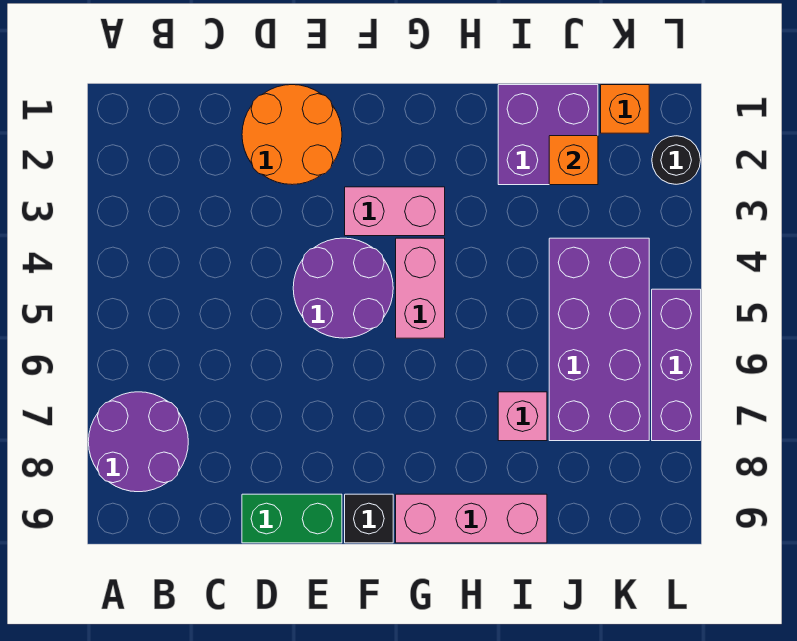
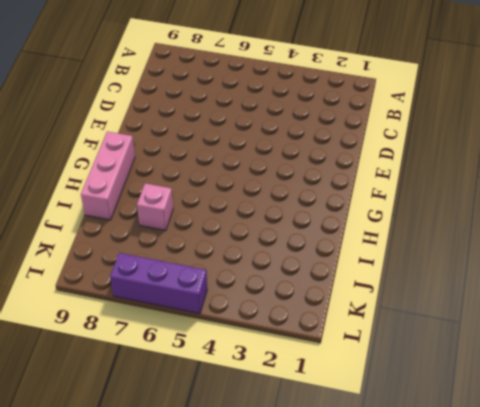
none -> purple 2x2 round brick [88,392,188,492]
none -> orange 2x2 round brick [242,85,342,185]
none -> green 1x2 brick [242,494,342,543]

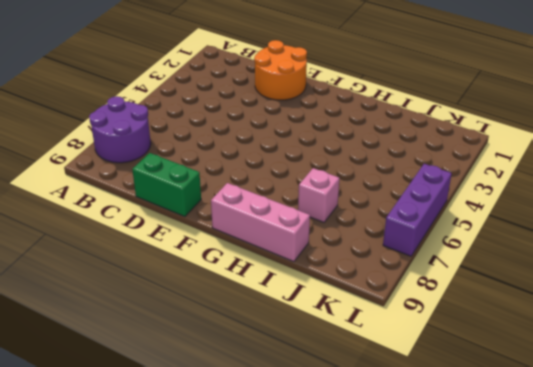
none -> purple 2x2 round brick [293,238,393,338]
none -> pink 1x2 brick [345,187,445,236]
none -> black 1x1 brick [345,494,393,543]

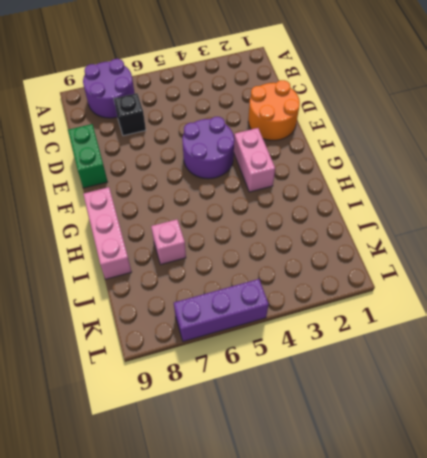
black 1x1 brick [114,93,146,136] -> black 1x1 brick moved to [345,494,393,543]
none -> pink 1x2 brick [396,238,445,338]
none -> purple 2x2 brick [498,85,598,185]
none -> purple 2x4 brick [549,238,649,441]

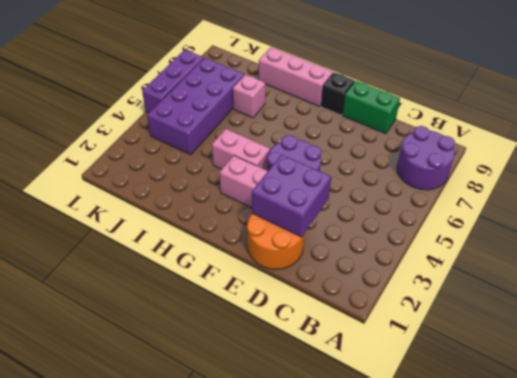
purple 2x2 brick [252,154,331,237] -> purple 2x2 brick moved to [498,85,598,185]
pink 1x2 brick [212,129,270,170] -> pink 1x2 brick turned to [396,238,445,338]
none -> orange 1x1 brick [601,85,649,133]
none -> black 1x1 round brick [652,136,701,184]
none -> orange 1x1 brick [549,136,598,185]

